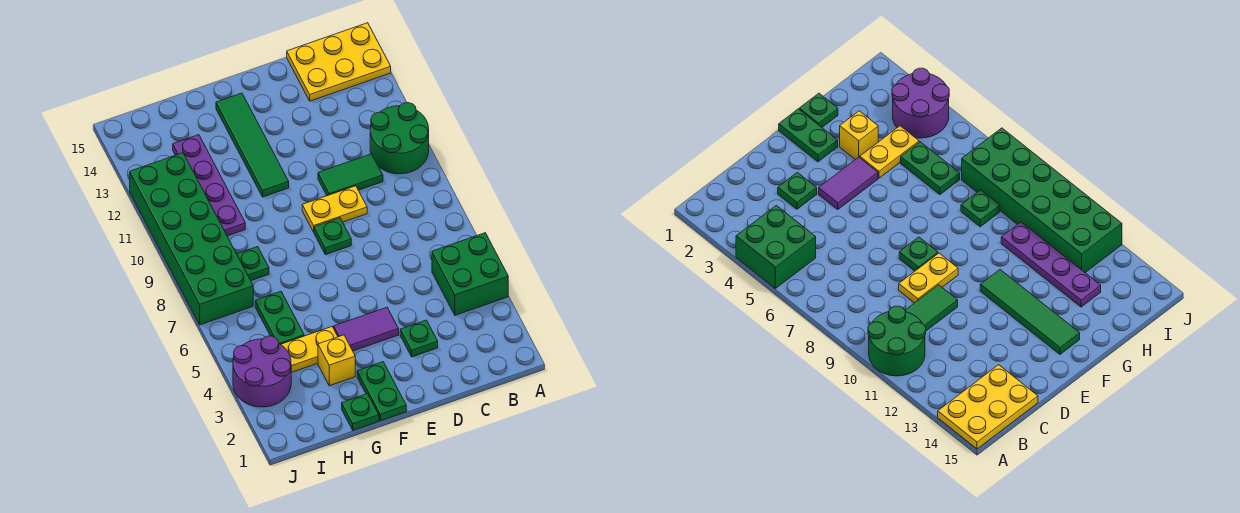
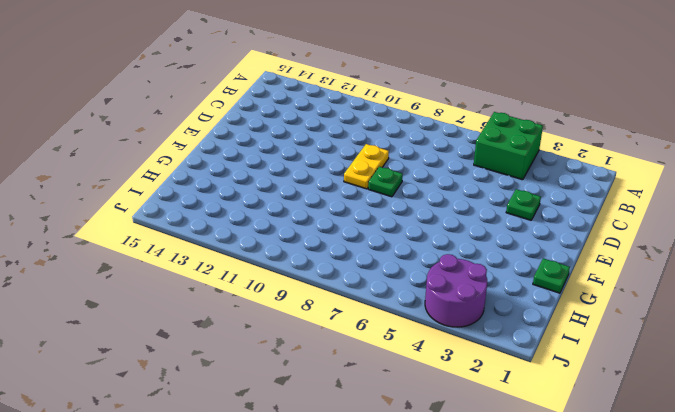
none -> green 2x2 round brick [370,103,429,174]
none -> yellow 2x3 plate [287,23,391,101]
none -> green 1x2 tile [318,154,383,196]

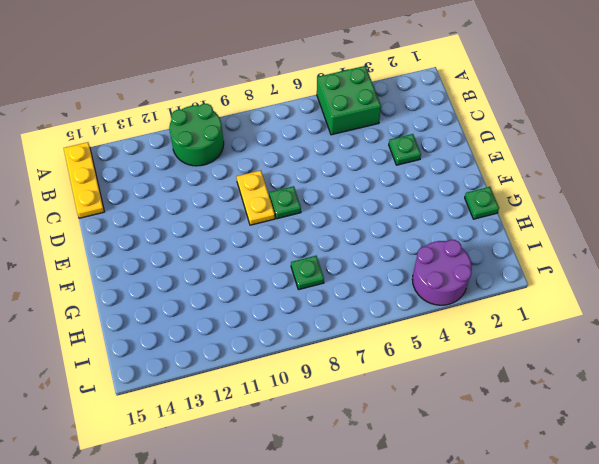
yellow 1x3 plate [64,142,104,218] -> yellow 2x3 plate [287,23,391,101]
none -> green 1x2 tile [318,154,383,196]
none -> purple 1x2 tile [334,307,399,351]
none -> green 1x2 plate [357,362,406,421]

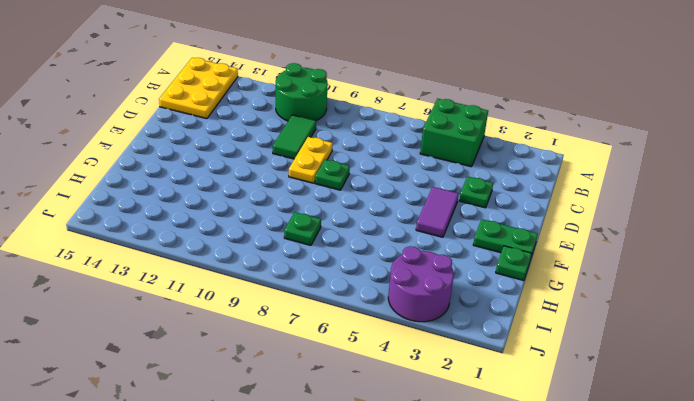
none -> green 1x4 tile [216,93,289,197]
none -> yellow 1x1 brick [318,335,355,386]
none -> yellow 1x2 plate [281,327,338,373]

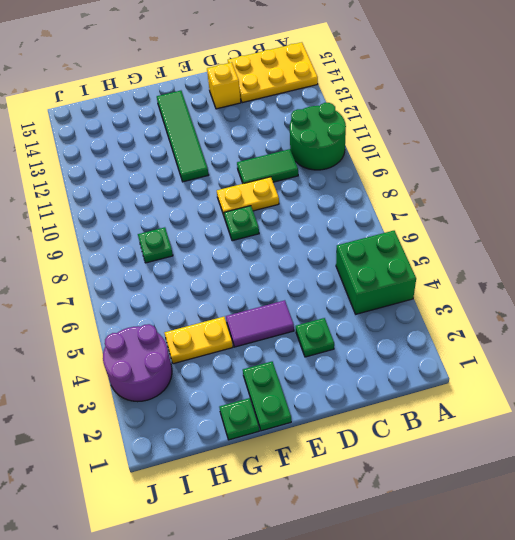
yellow 1x1 brick [207,62,241,109] -> yellow 1x1 brick moved to [318,335,355,386]
none -> green 1x2 plate [255,291,304,344]
none -> purple 1x4 plate [173,135,245,236]
none -> green 2x6 brick [130,153,253,325]

